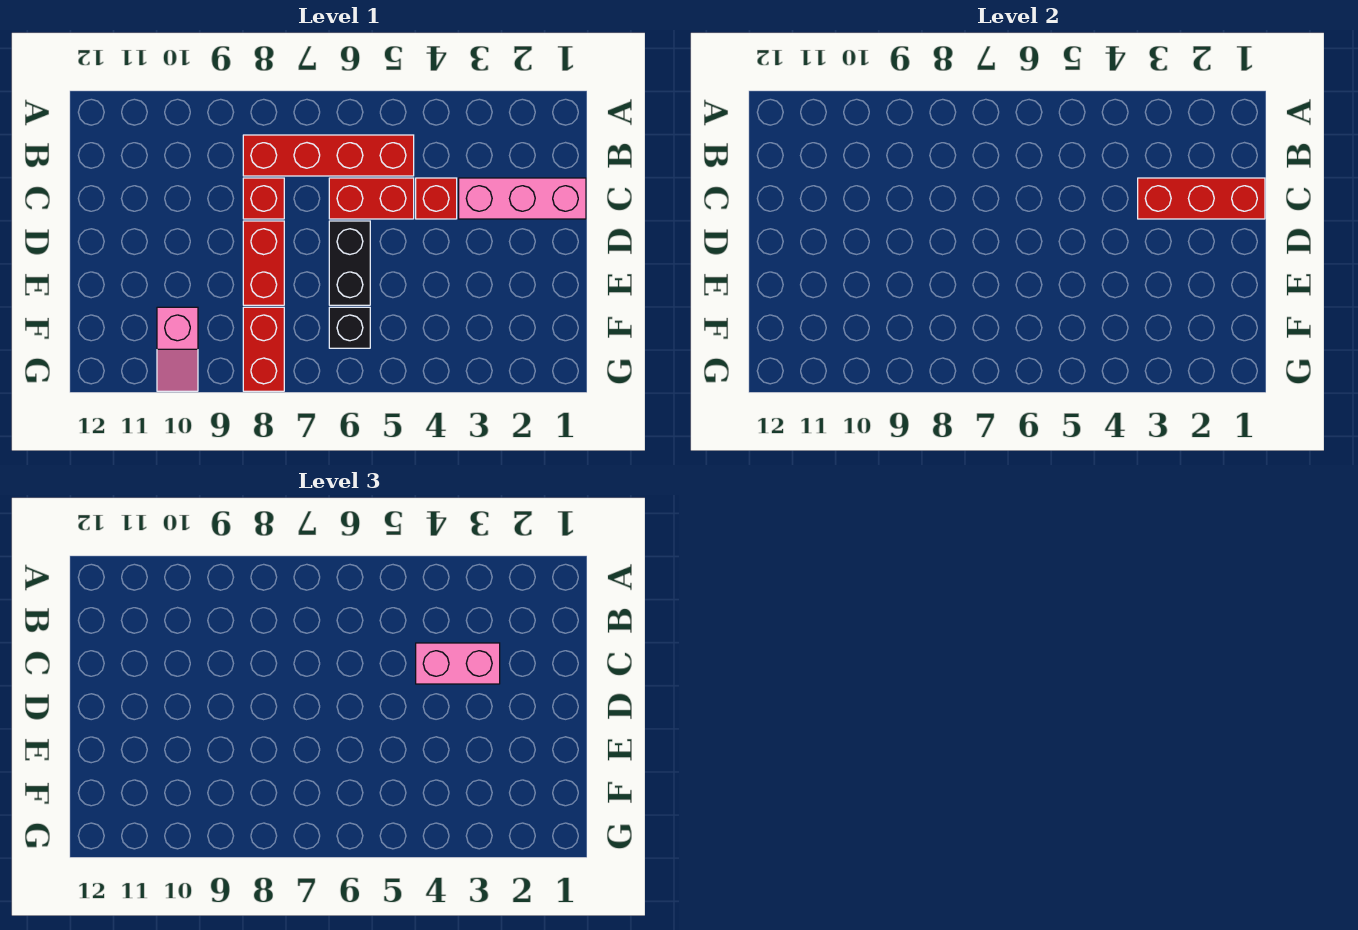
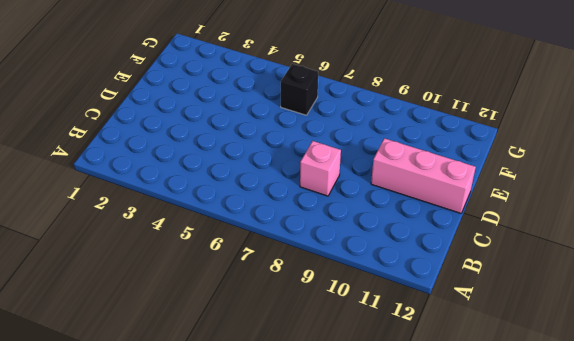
pink 1x1 brick [300,141,341,196] -> red 1x1 brick [243,178,284,219]
pink 1x3 brick [371,138,476,213] -> pink 1x3 brick moved to [459,178,586,219]
none -> red 1x4 brick [243,135,414,176]
none -> red 1x1 brick [416,178,457,219]
none -> red 1x2 brick [329,178,414,219]

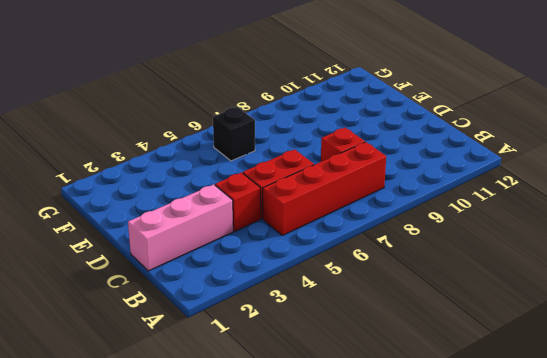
none -> black 1x2 brick [329,221,370,305]
none -> red 1x2 brick [243,221,284,305]
none -> red 1x2 brick [243,307,284,391]

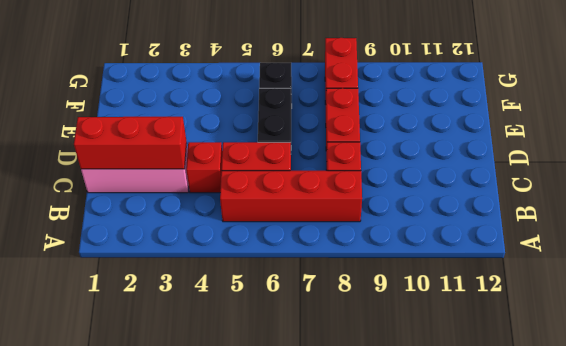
none -> pink 1x2 slope [157,307,198,391]
none -> pink 1x2 brick [416,643,500,684]

